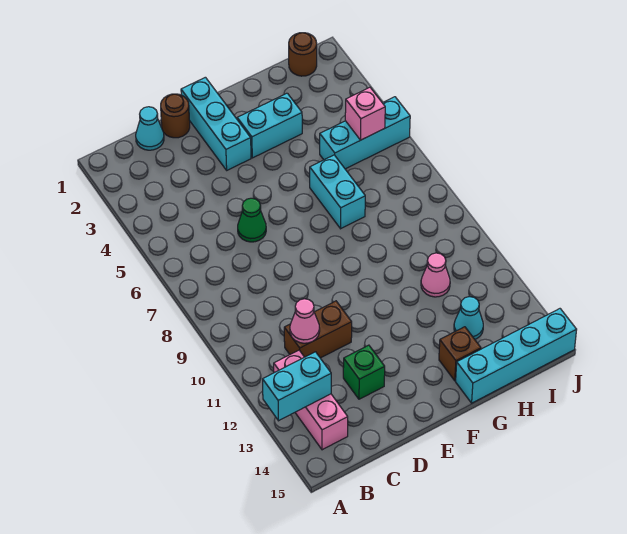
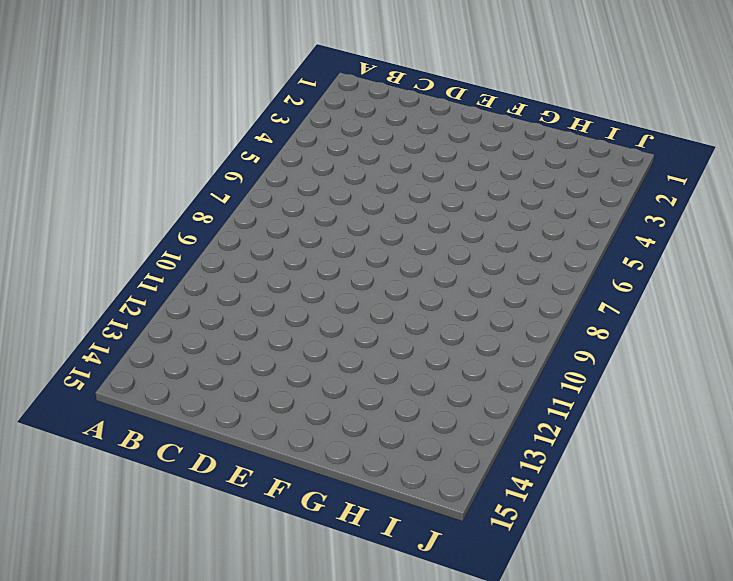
none -> pink 1x3 brick [274,350,348,450]
none -> cyan 1x1 cone [136,107,164,150]
none -> brown 1x2 brick [284,301,352,358]

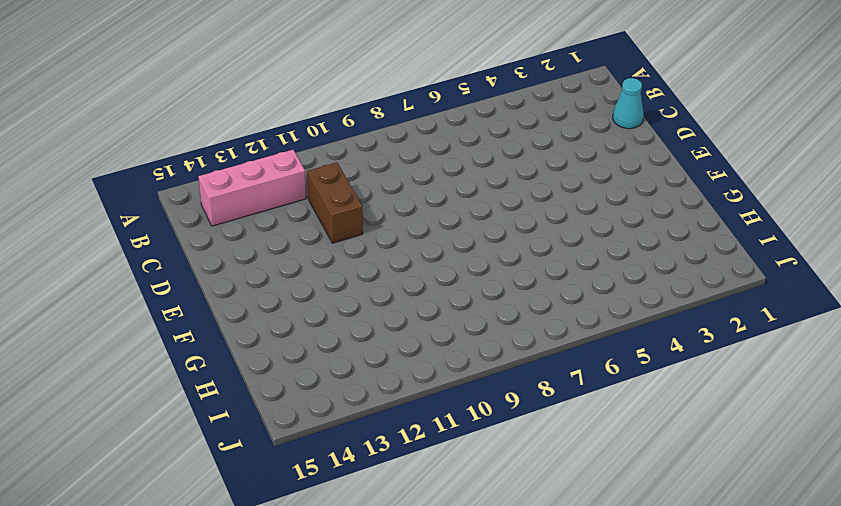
none -> brown 1x1 round brick [161,94,190,138]
none -> green 1x1 cone [238,198,266,242]
none -> green 1x1 brick [343,345,385,399]

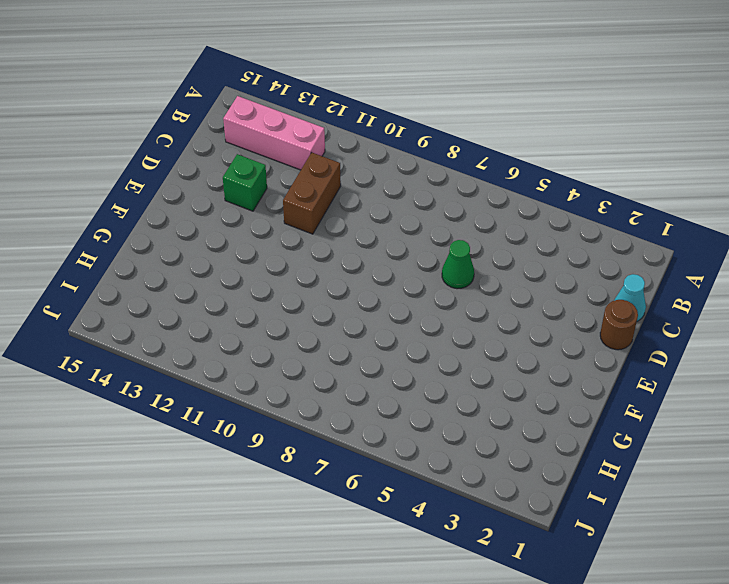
none -> cyan 1x3 brick [181,77,251,170]
none -> cyan 1x2 brick [237,93,302,158]
none -> cyan 1x2 brick [310,155,365,229]

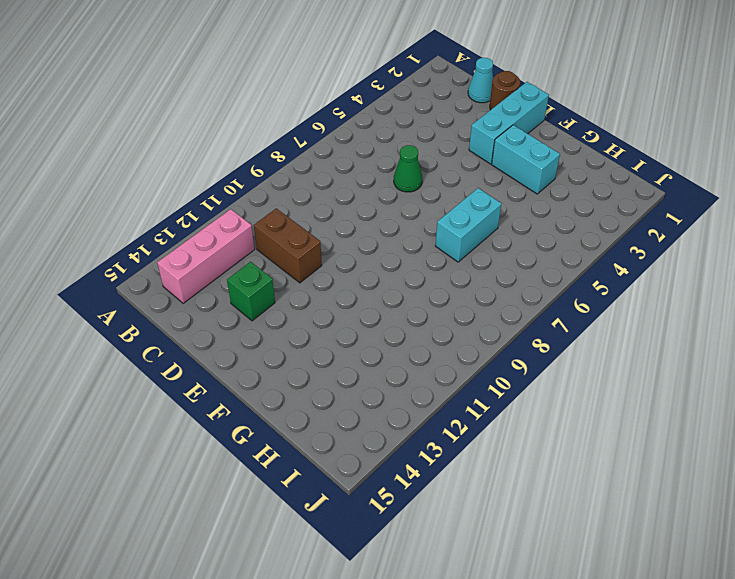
none -> brown 1x1 brick [439,327,481,381]
none -> cyan 1x4 brick [456,309,577,403]
none -> cyan 1x3 brick [320,97,410,169]

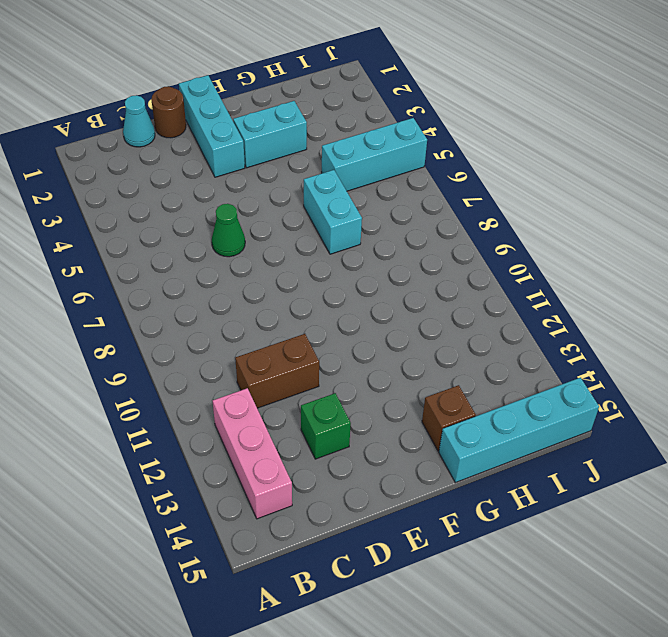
none -> pink 1x1 cone [421,253,450,297]
none -> cyan 1x1 cone [454,297,483,339]
none -> brown 1x1 round brick [289,33,317,76]

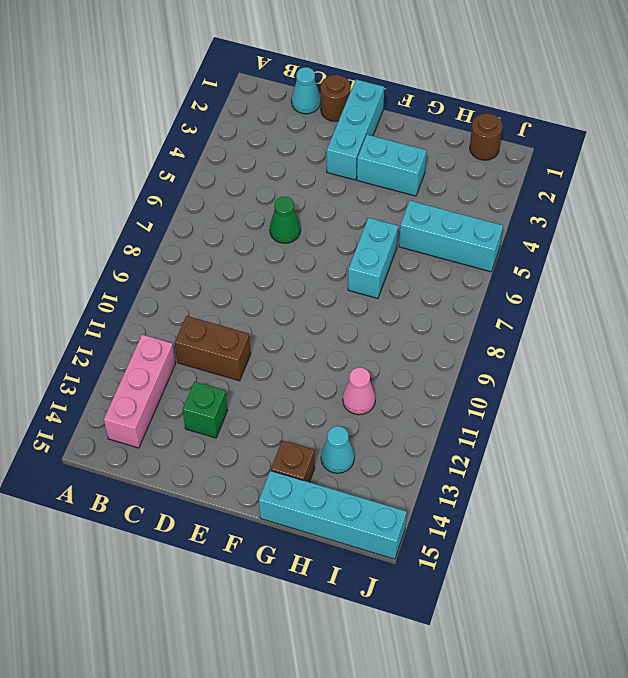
none -> cyan 1x2 brick [263,352,331,421]
none -> pink 1x1 cone [290,299,320,343]
none -> pink 1x1 brick [345,87,385,140]

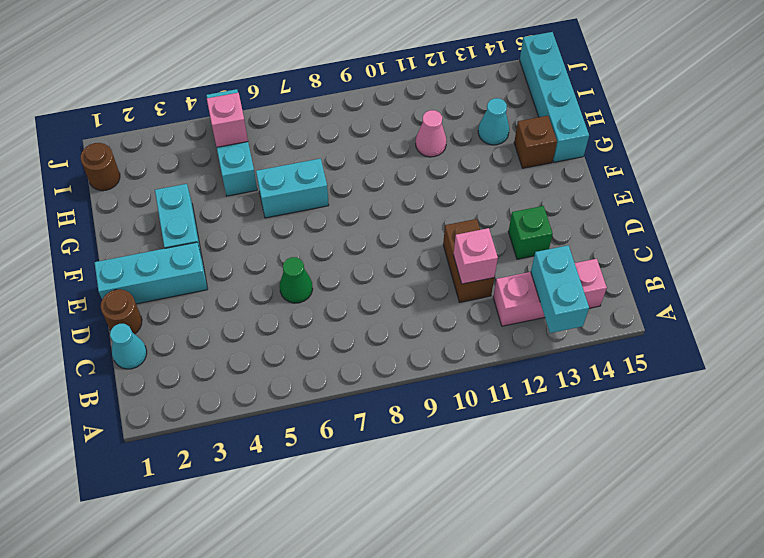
pink 1x1 brick [453,228,498,284] -> pink 1x1 cone [290,299,320,343]

